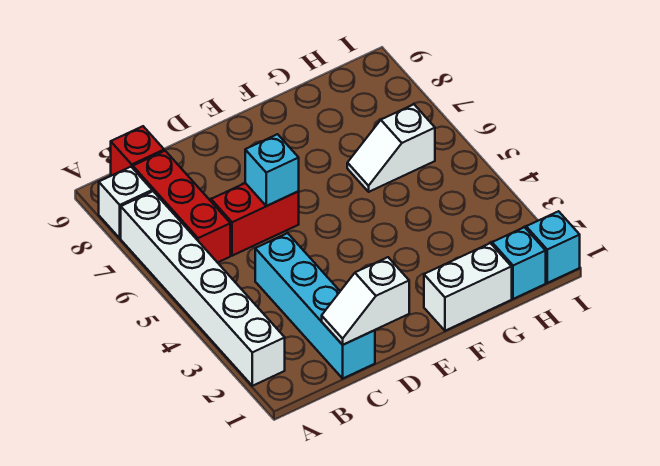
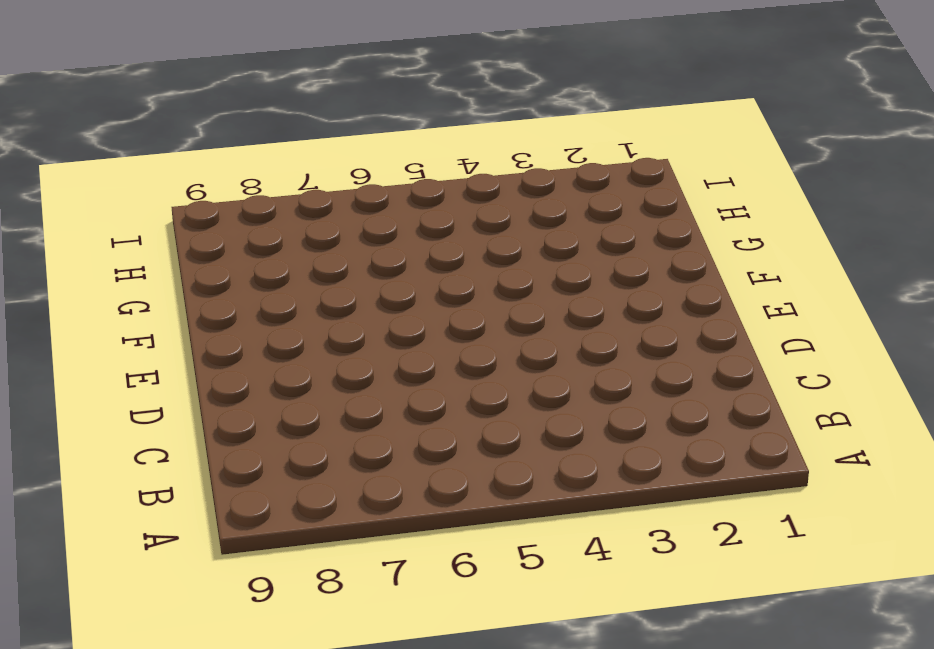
none -> white 1x6 brick [121,191,285,386]
none -> white 1x1 brick [99,167,152,238]
none -> red 1x3 brick [133,151,230,263]

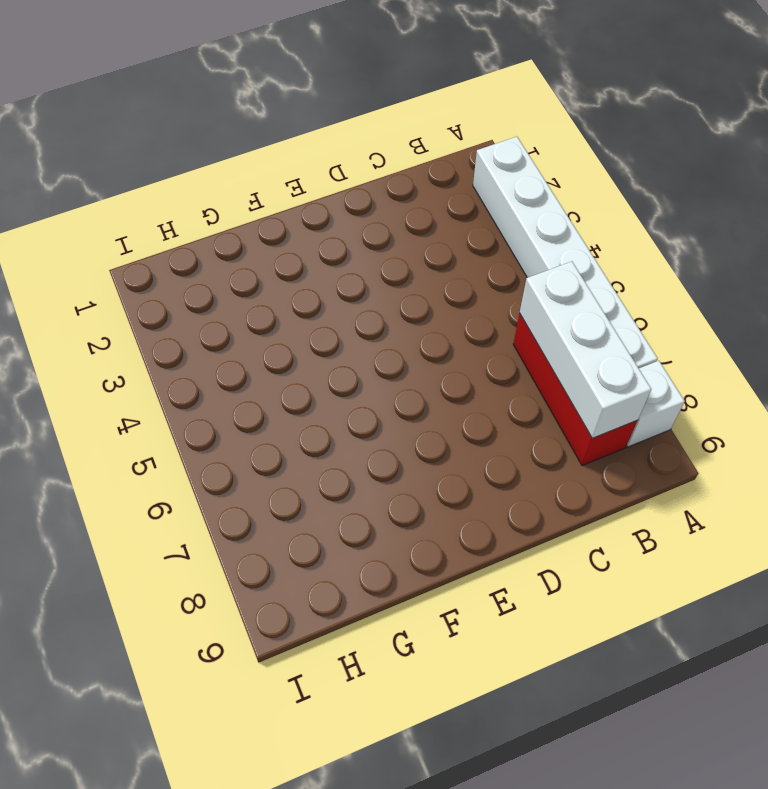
white 1x3 brick [520,261,651,438] -> none
none -> red 1x1 brick [111,126,164,176]
none -> cyan 1x4 brick [255,233,375,378]
none -> red 1x2 brick [211,183,299,256]

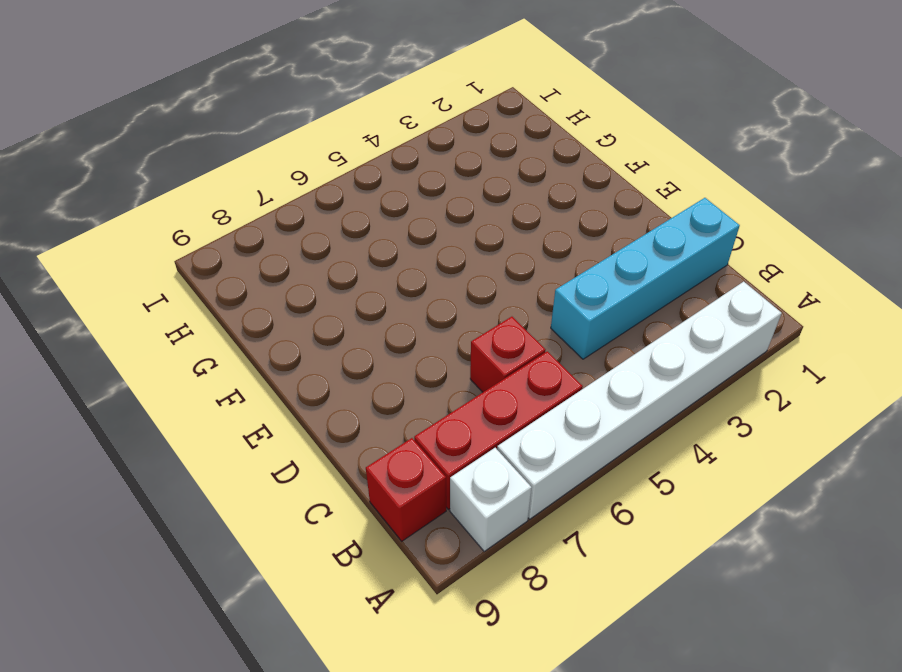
red 1x1 brick [470,317,545,392] -> red 1x2 brick [211,183,299,256]
none -> white 1x2 brick [424,243,512,331]
none -> white 1x2 slope [347,104,435,192]
none -> cyan 1x1 brick [492,227,546,299]

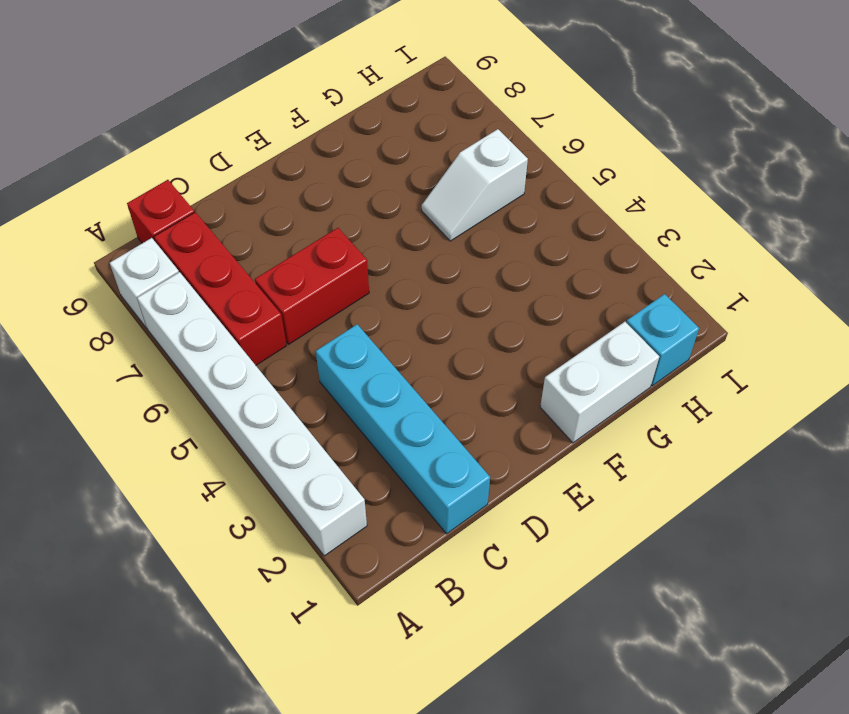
none -> cyan 1x1 brick [526,211,580,283]
none -> white 1x2 slope [322,257,409,345]
none -> cyan 1x1 brick [245,134,299,206]

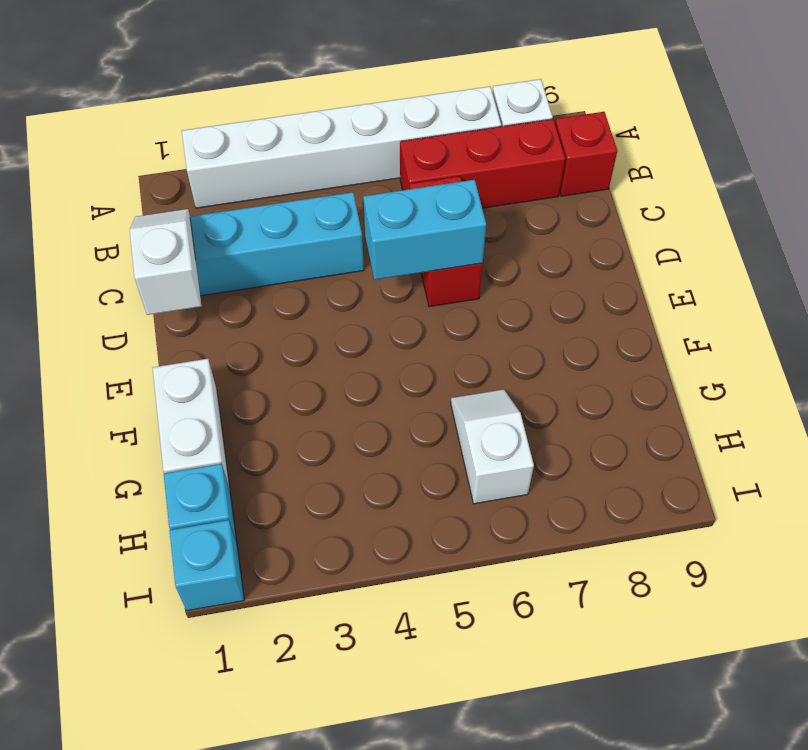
cyan 1x2 brick [363,180,486,280] -> cyan 1x1 brick [245,134,299,206]

